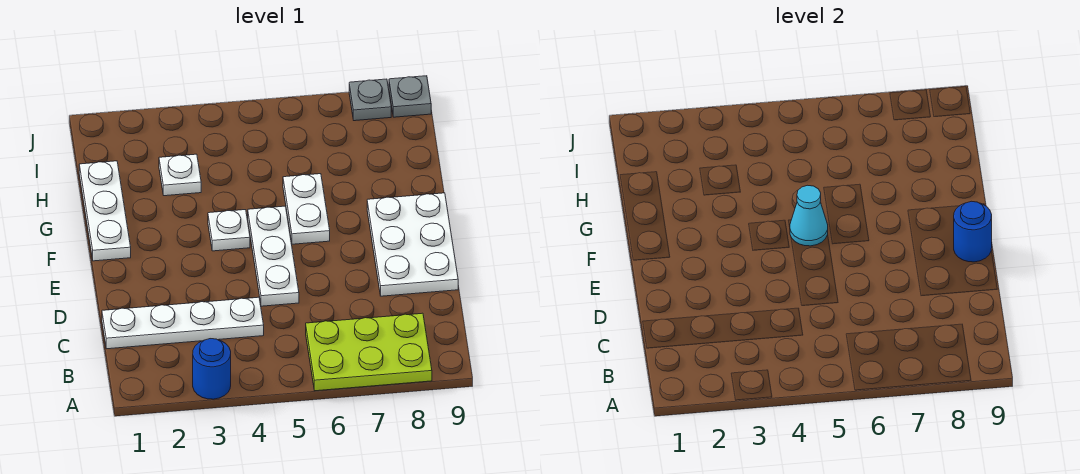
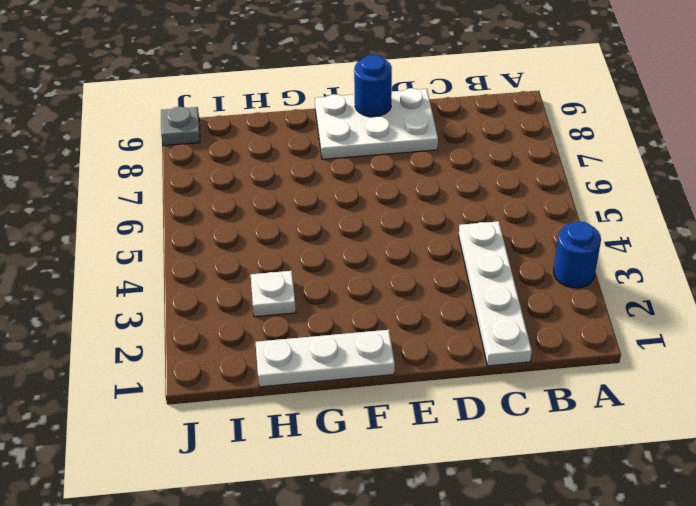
none -> lime 2x3 plate [306,313,432,391]
none -> white 1x3 plate [248,206,299,306]
none -> white 1x1 plate [208,210,250,251]

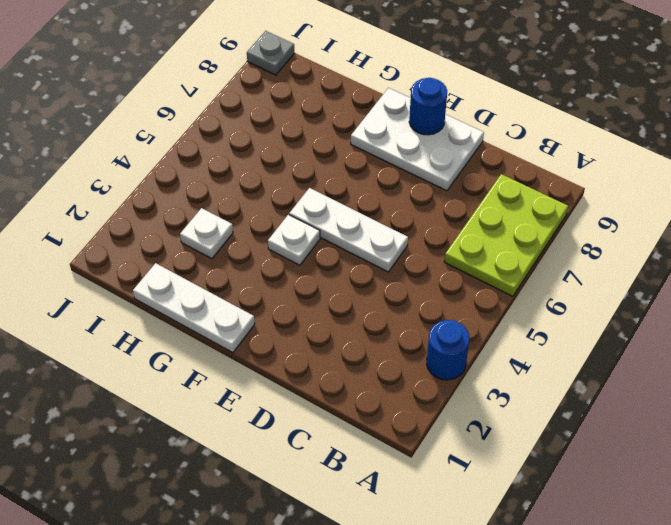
none -> white 1x4 plate [102,297,264,349]
none -> white 1x2 plate [283,174,330,244]
none -> grey 1x1 plate [349,79,391,121]

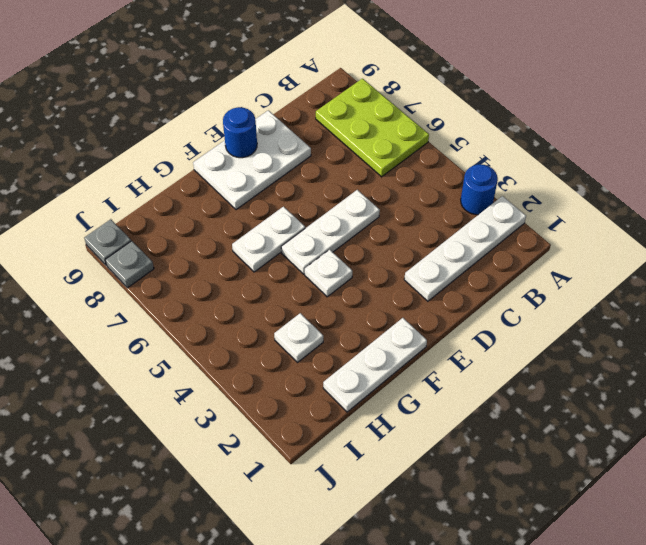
white 1x4 plate [404,196,526,301] -> white 1x4 plate turned to [102,297,264,349]
none -> cyan 1x1 cone [790,185,828,246]

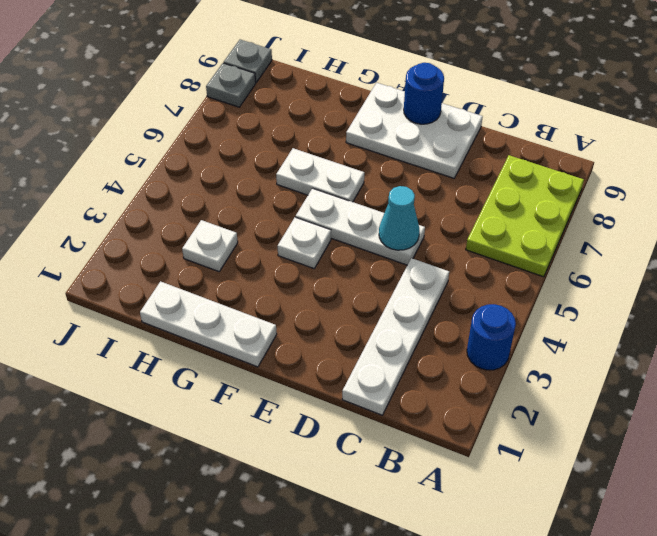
cyan 1x1 cone [379,186,420,250] -> cyan 1x1 cone moved to [790,185,828,246]

